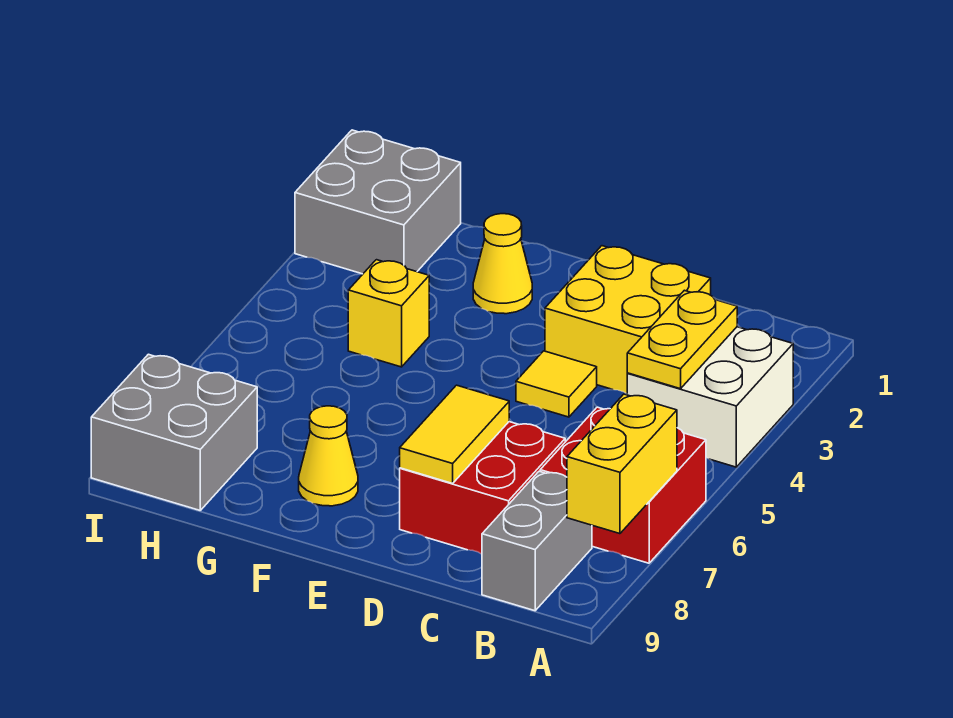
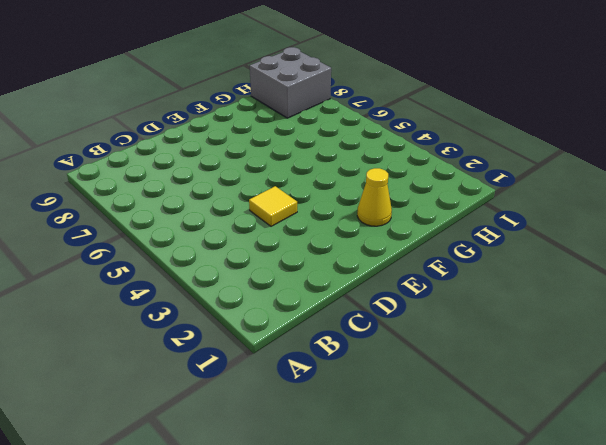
none -> white 2x2 brick [627,327,793,467]
none -> red 2x2 brick [540,407,706,563]
none -> grey 1x2 brick [482,471,592,611]

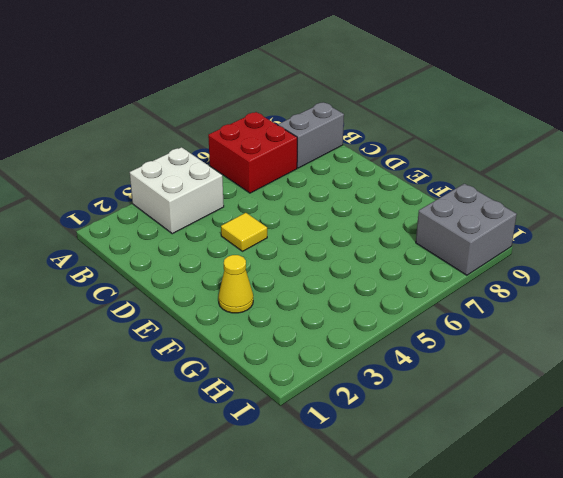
none -> yellow 2x2 brick [545,246,711,394]
none -> red 2x2 brick [400,422,565,554]
none -> yellow 1x1 cone [299,406,358,506]

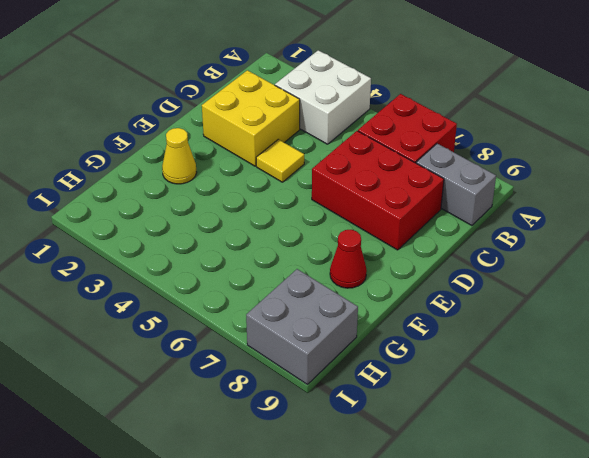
red 2x3 brick [312,131,444,250] -> red 2x2 brick [400,422,565,554]
red 1x1 cone [330,230,367,288] -> yellow 1x1 cone [299,406,358,506]
none -> yellow 1x1 brick [348,260,429,367]
none -> grey 2x2 brick [295,130,461,274]
none -> yellow 1x2 brick [567,394,677,534]

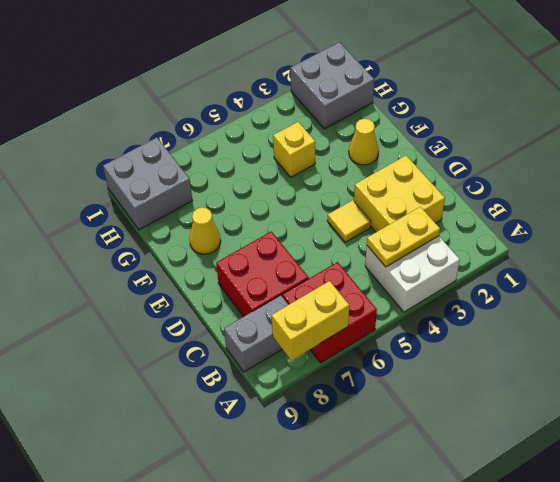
none -> yellow 1x2 tile [400,385,509,483]

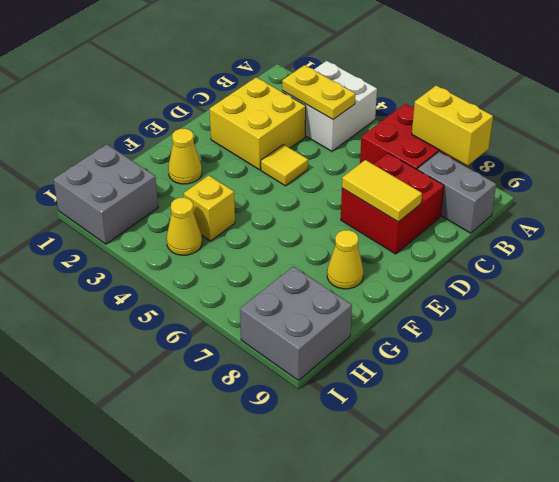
yellow 1x1 cone [167,198,202,255] -> none

